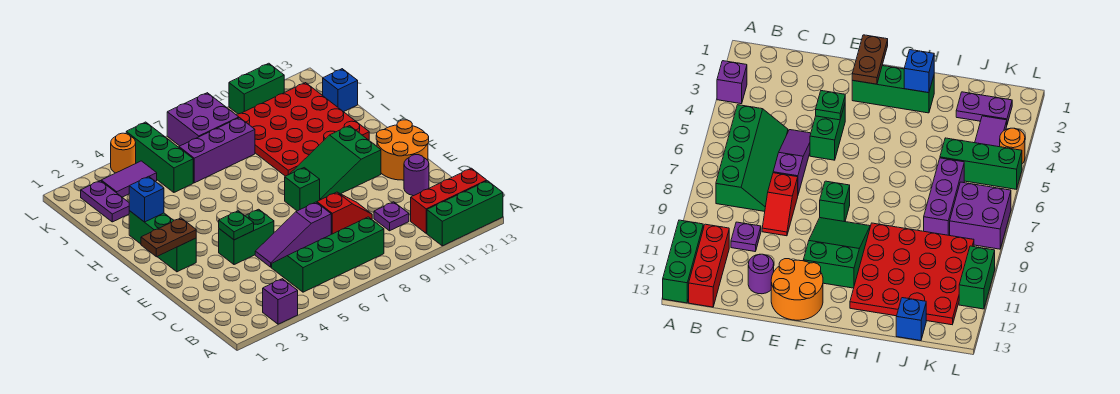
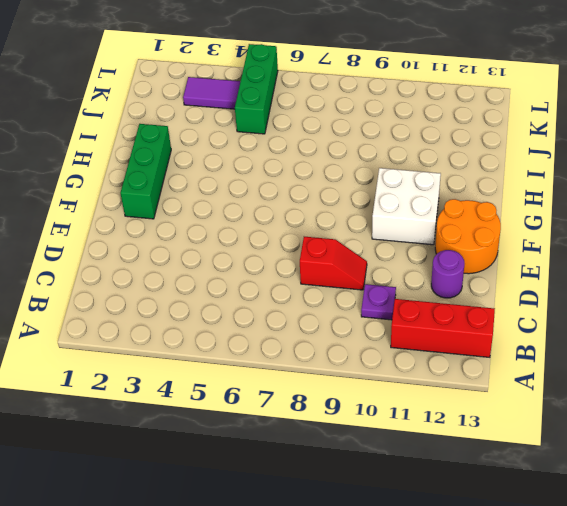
white 2x2 brick [372,168,441,245] -> green 2x3 slope [290,126,381,200]
none -> purple 1x1 brick [263,279,298,324]
none -> green 1x3 brick [427,181,503,246]
none -> green 2x4 slope [272,217,384,292]

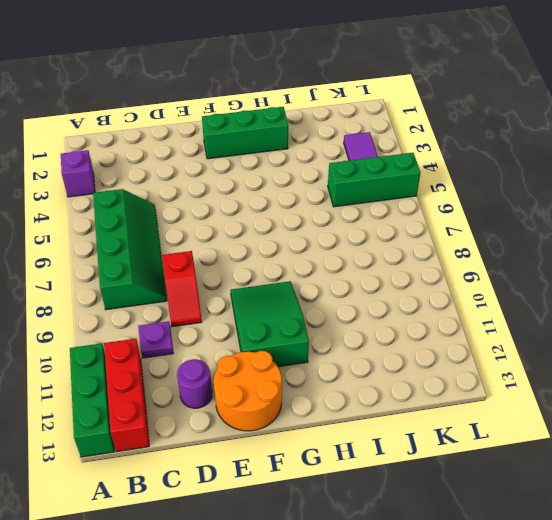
none -> purple 1x3 slope [255,202,331,267]
none -> green 1x2 brick [219,209,274,265]
none -> green 1x1 brick [285,168,320,211]

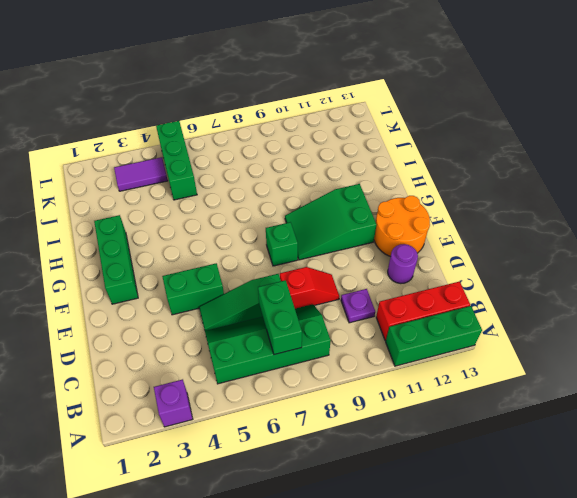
green 1x2 brick [258,280,302,355] -> green 1x2 brick turned to [229,63,284,114]
green 1x3 slope [199,274,281,331] -> purple 1x3 slope [255,202,331,267]
none -> red 4x4 plate [237,83,369,176]
none -> purple 1x2 plate [81,181,129,222]
none -> purple 1x3 brick [179,118,255,183]

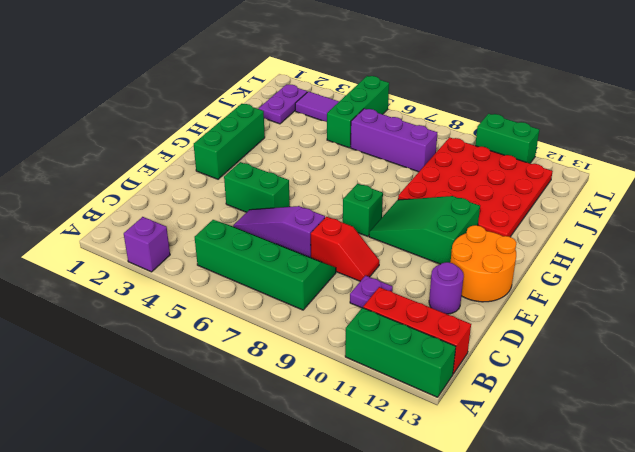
none -> blue 1x1 brick [323,69,358,112]
none -> purple 2x2 brick [167,93,239,146]
none -> orange 1x1 round brick [111,133,136,173]

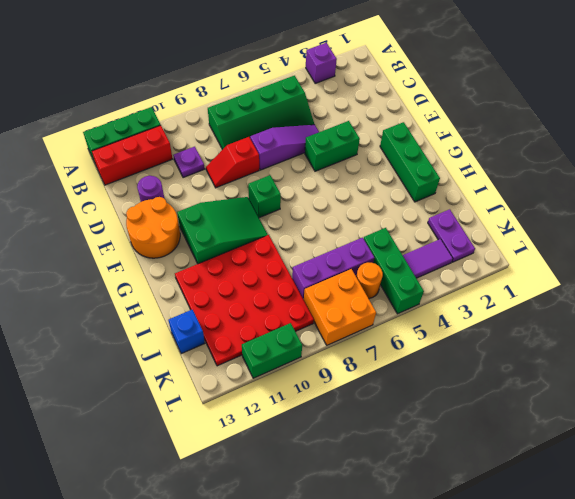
orange 1x1 round brick [356,263,383,299] -> orange 1x1 round brick moved to [111,133,136,173]
orange 2x2 brick [304,269,376,345] -> purple 2x2 brick [167,93,239,146]
none -> green 1x1 plate [219,211,254,240]
none -> brown 1x2 plate [141,218,196,257]
none -> blue 1x1 brick [129,176,164,222]

